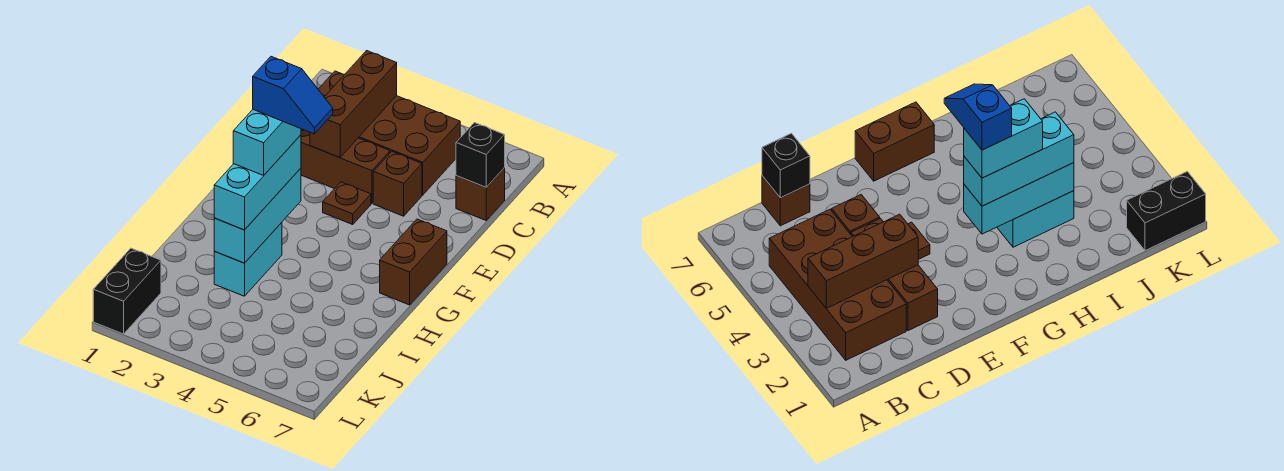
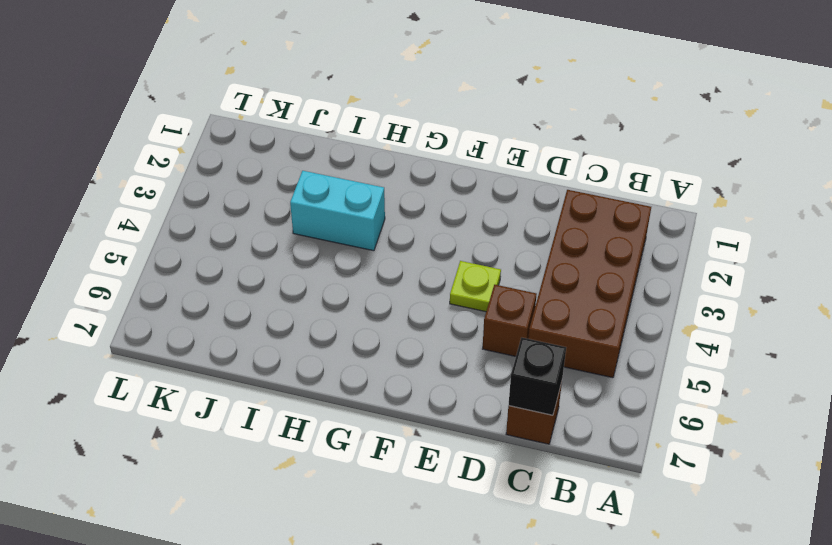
lime 1x1 plate [450,261,501,312] -> brown 1x1 plate [323,182,371,225]
none -> brown 1x3 brick [301,129,390,203]
none -> brown 1x2 brick [380,219,447,305]
none -> black 1x2 brick [93,248,161,334]

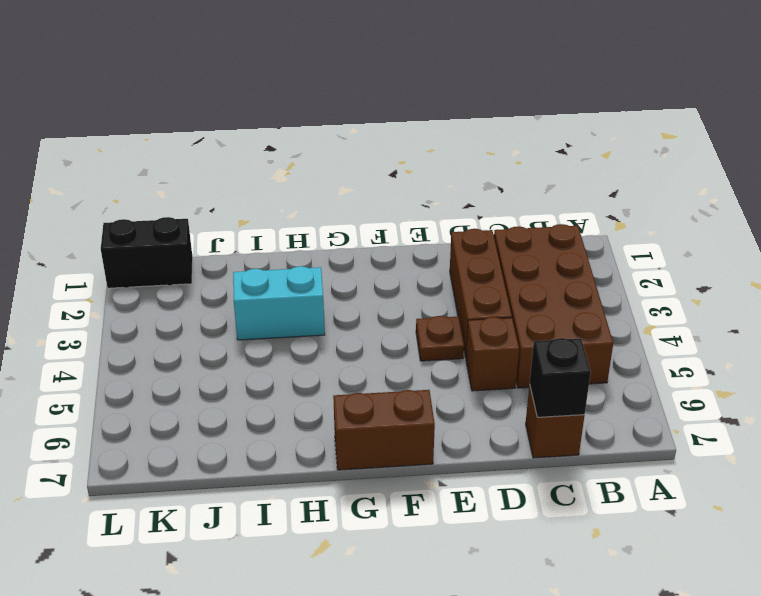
none -> brown 1x3 brick [310,51,397,158]
none -> cyan 1x3 brick [214,168,301,263]
none -> cyan 1x3 brick [214,135,301,230]

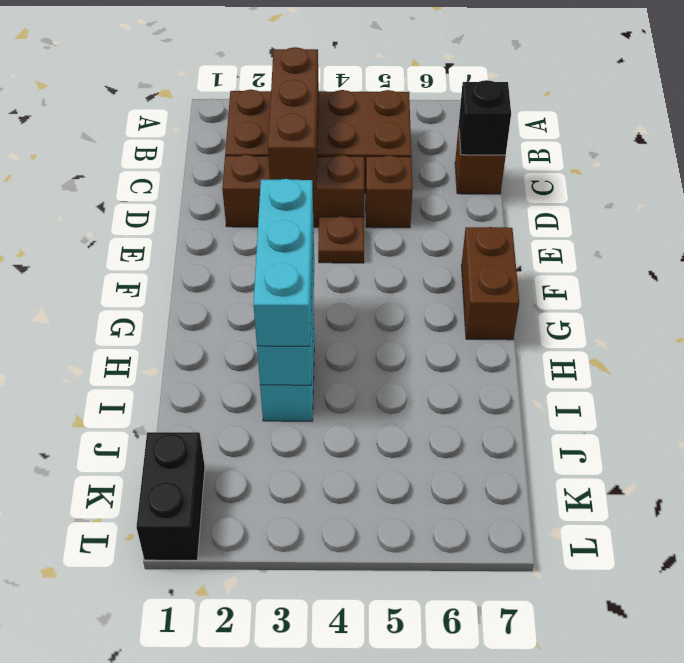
none -> cyan 1x2 brick [233,110,301,175]
none -> blue 1x2 slope [253,57,333,134]

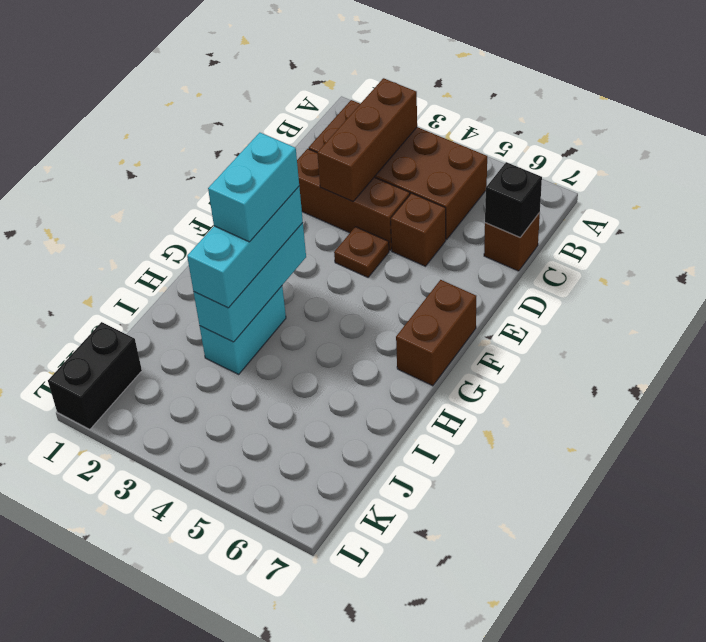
none -> blue 1x2 slope [253,57,333,134]

